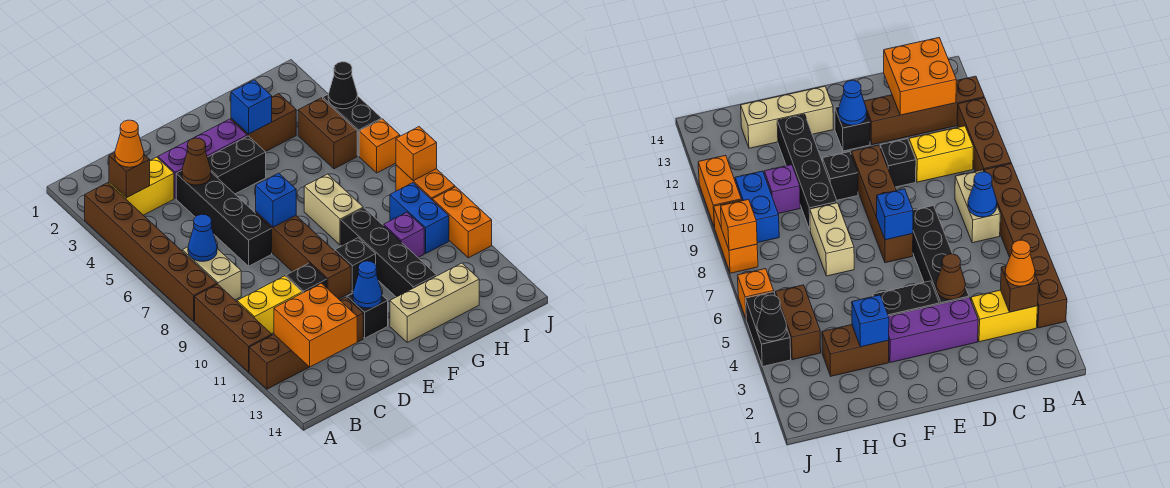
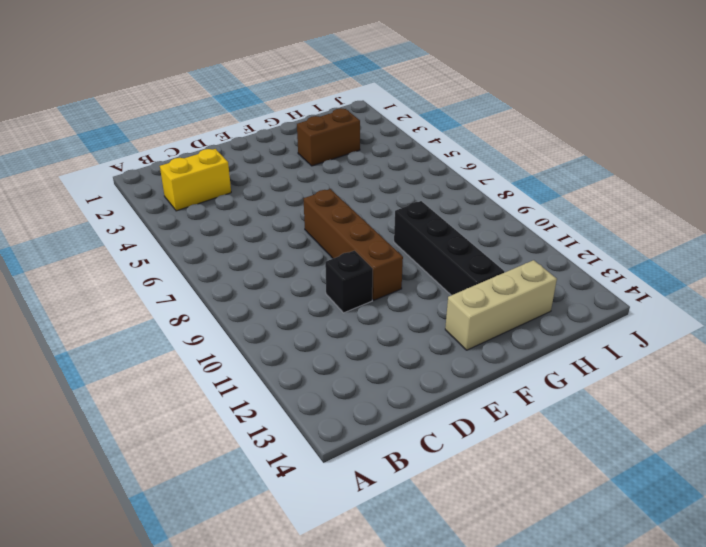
none -> brown 1x6 brick [85,183,217,321]
none -> brown 1x3 brick [195,284,272,372]
none -> brown 1x4 brick [249,297,363,389]
none -> tan 1x2 brick [182,247,241,300]

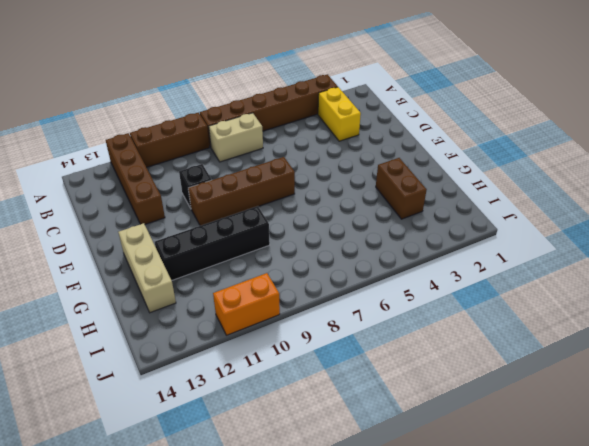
none -> yellow 1x2 brick [237,276,302,334]
none -> purple 1x3 brick [158,119,247,198]
none -> black 1x4 brick [176,171,272,266]
none -> black 1x2 brick [207,136,266,194]

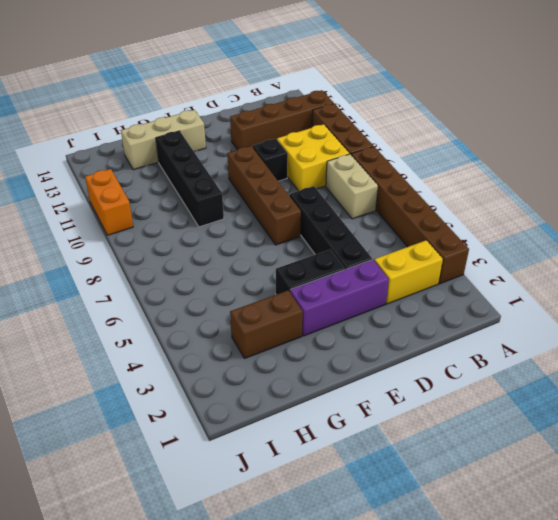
yellow 2x2 brick [277,124,350,191] -> yellow 1x2 brick [237,276,302,334]
none -> black 1x1 brick [347,293,388,338]
none -> black 1x1 brick [335,238,376,292]
none -> tan 1x2 brick [304,174,363,245]
none -> purple 1x1 brick [384,212,424,257]

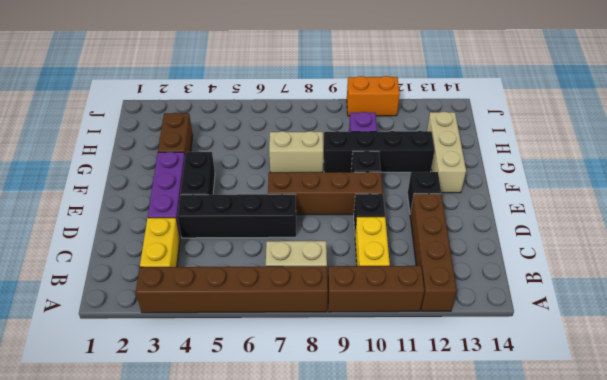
none -> brown 1x2 brick [298,98,357,169]
none -> blue 1x2 brick [390,183,449,253]
none -> black 1x2 brick [323,94,382,156]
none -> orange 1x1 brick [359,119,400,173]

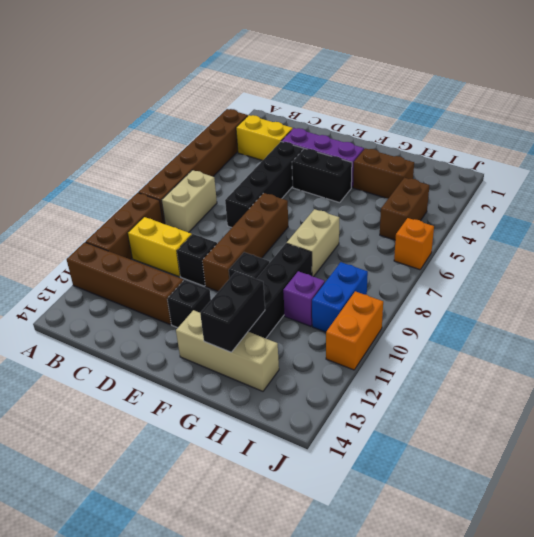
black 1x2 brick [200,272,265,352] -> black 1x2 brick moved to [323,94,382,156]
none -> orange 1x2 brick [396,165,455,200]
none -> brown 1x1 brick [109,153,150,198]
none -> blue 1x1 cone [188,214,217,261]
none -> orange 2x2 brick [274,283,357,367]

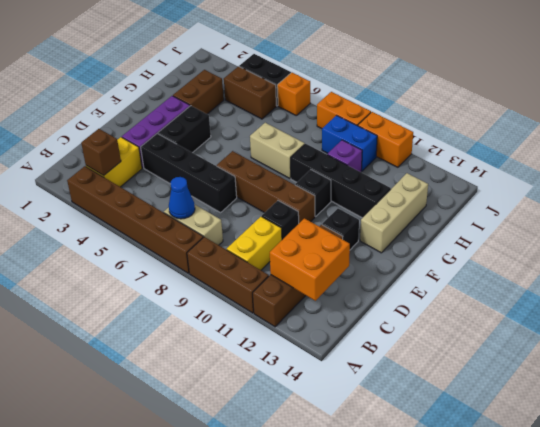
none -> brown 1x1 cone [182,138,211,185]
none -> blue 1x1 brick [256,173,296,227]
none -> blue 1x1 cone [353,261,382,308]
none -> blue 1x1 brick [231,80,272,134]

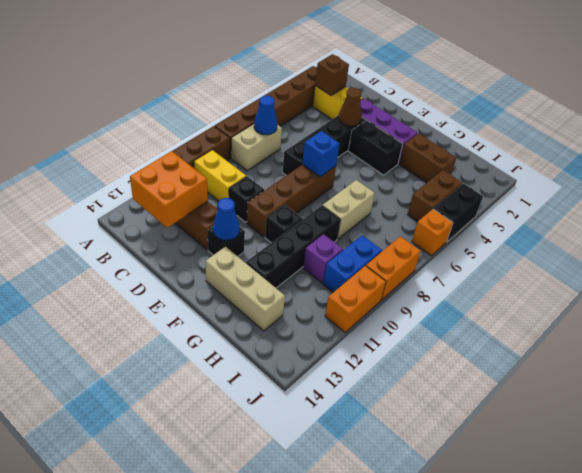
none -> blue 1x1 brick [231,80,272,134]
none -> black 1x1 cone [328,62,358,109]
none -> orange 1x1 brick [396,127,437,181]
none -> orange 1x1 cone [115,120,144,167]

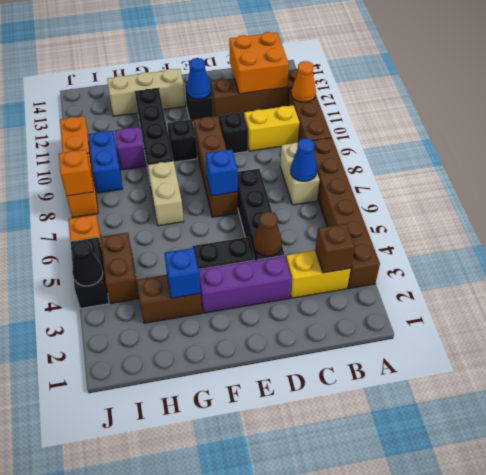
orange 1x1 cone [291,61,316,102] -> orange 1x1 cone moved to [115,120,144,167]

